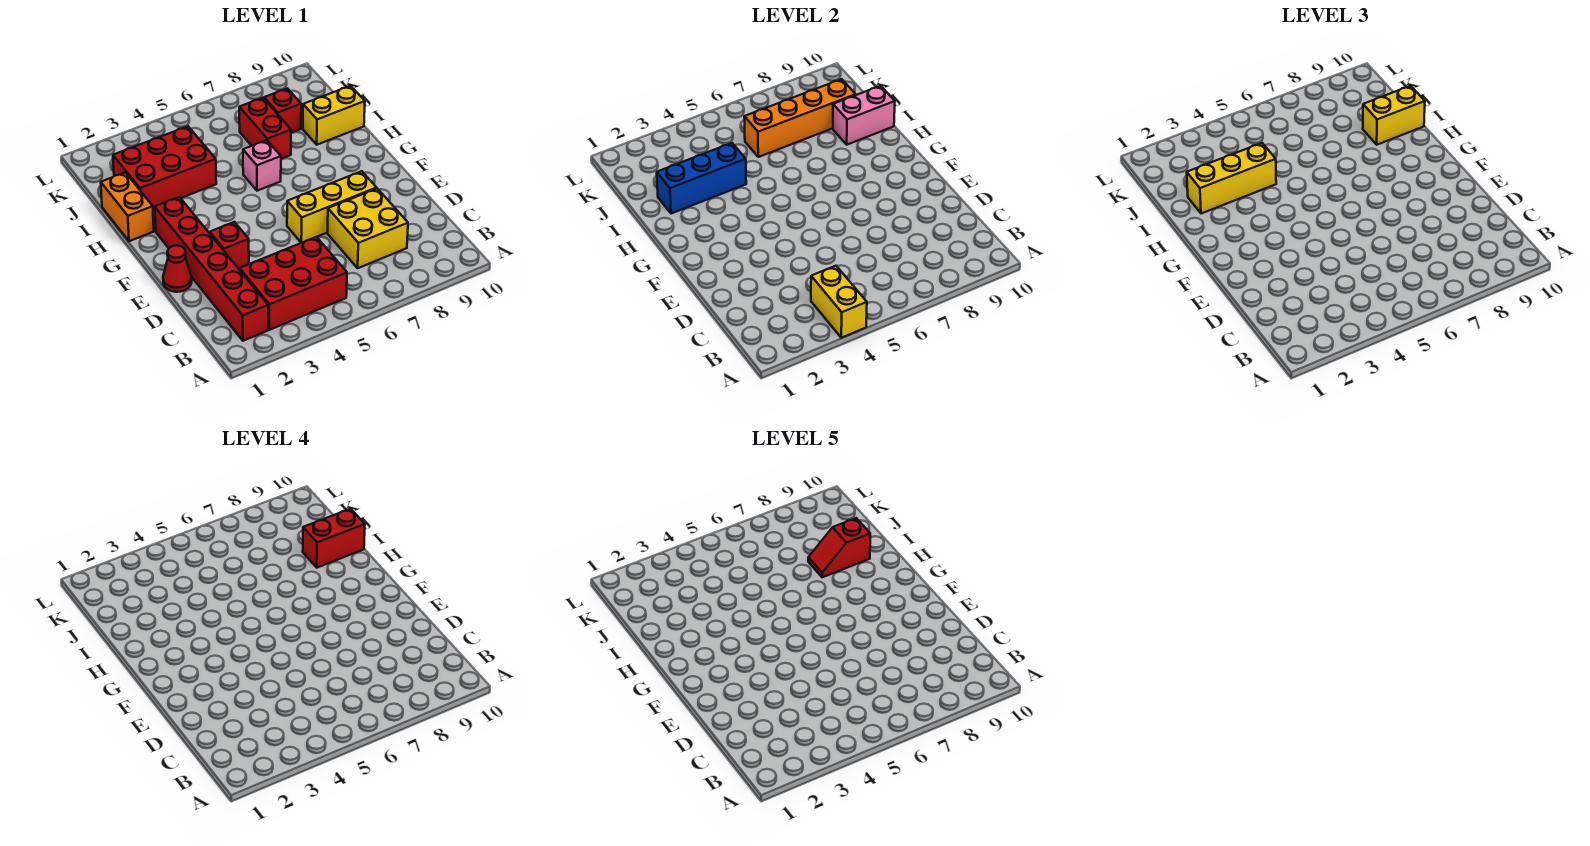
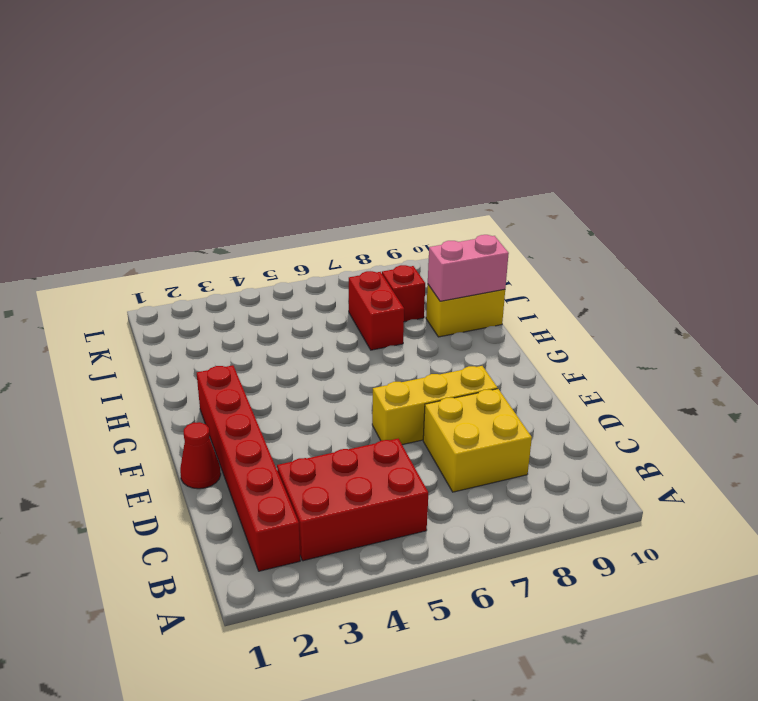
none -> red 1x1 brick [210,222,249,269]
none -> orange 1x2 brick [101,172,154,241]
none -> pink 1x1 brick [243,140,281,191]

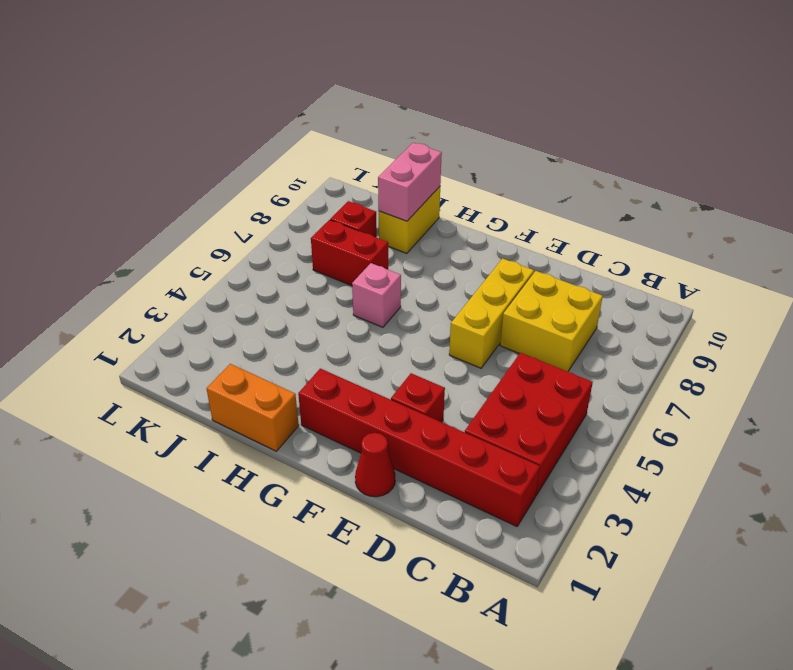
none -> red 2x3 brick [113,126,216,209]
none -> yellow 1x2 brick [811,266,867,338]
none -> blue 1x3 brick [657,143,746,214]

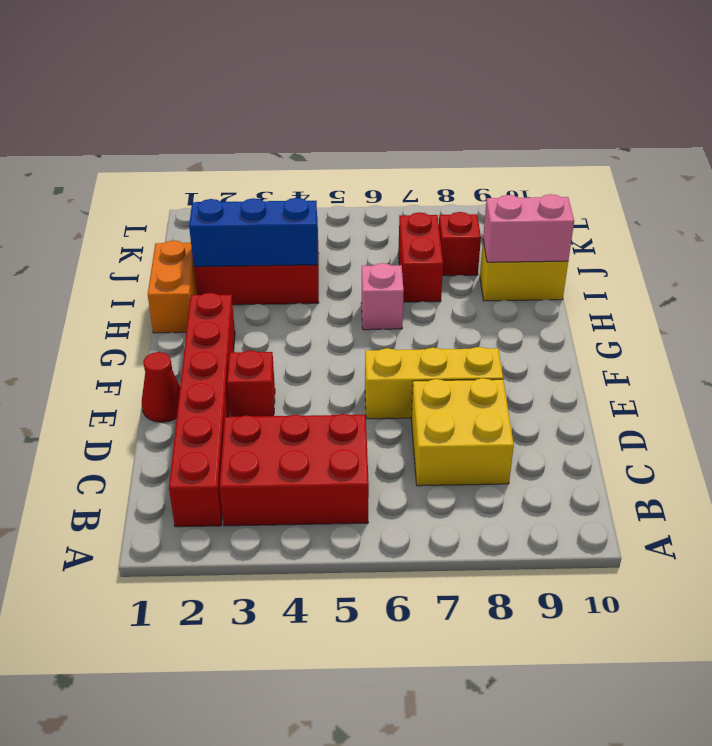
none -> yellow 1x2 brick [811,266,867,338]
none -> orange 1x4 brick [744,79,856,157]
none -> yellow 1x3 brick [1187,143,1276,214]

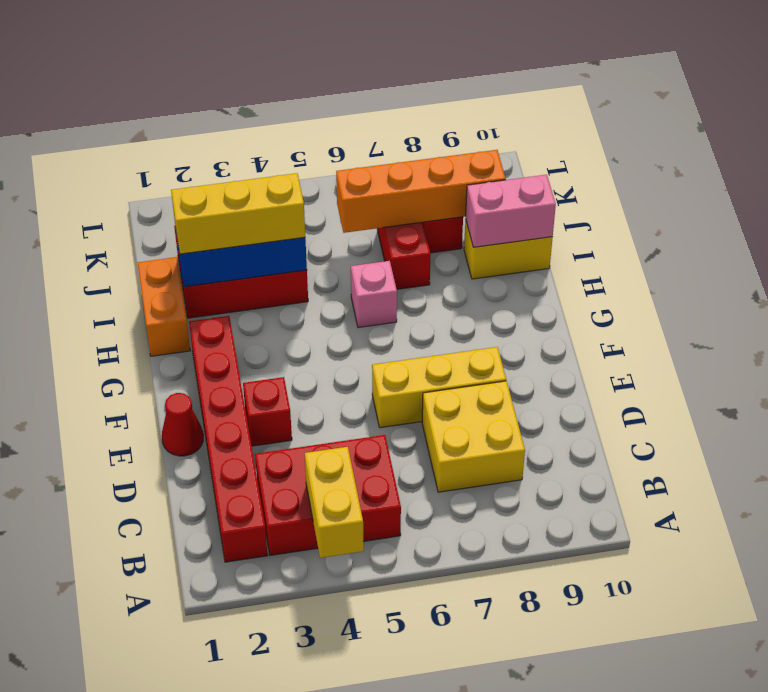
none -> yellow 1x2 brick [1363,86,1425,145]
none -> red 1x2 brick [303,509,365,568]
none -> red 1x2 slope [808,518,870,577]

